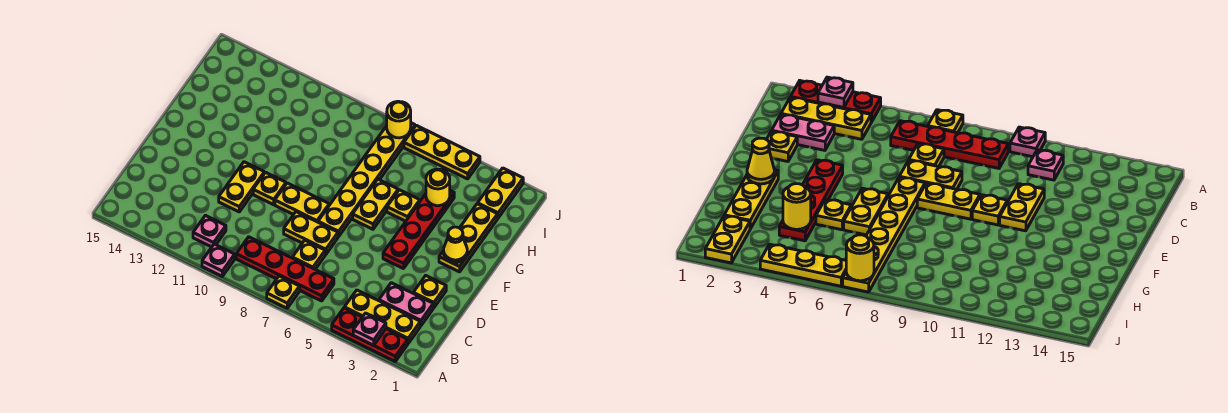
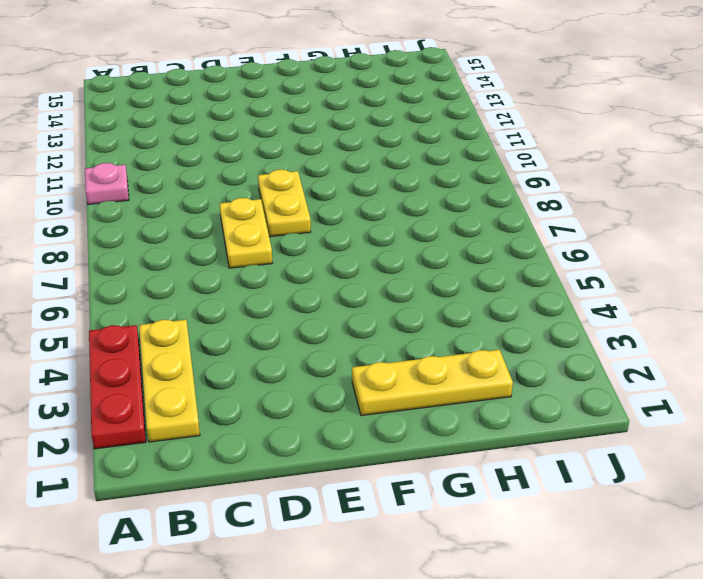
none -> yellow 1x1 plate [267,276,300,308]
none -> red 1x4 plate [236,237,334,301]
none -> pink 1x1 plate [193,216,226,247]

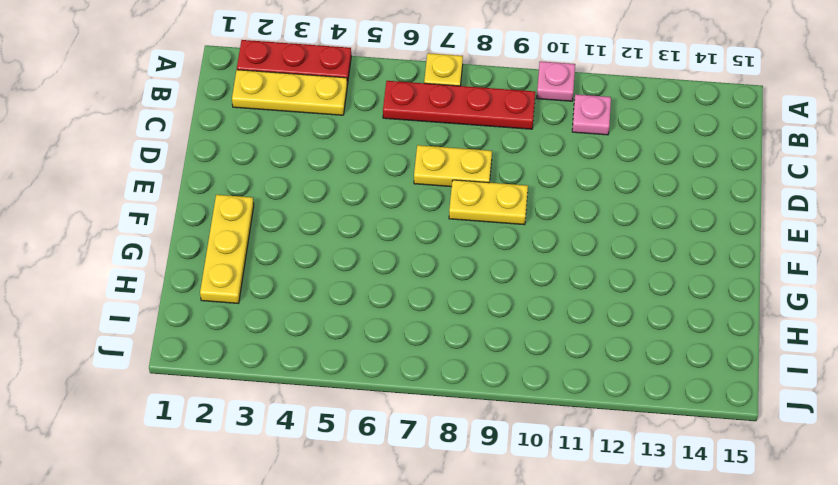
none -> pink 1x2 plate [379,283,433,326]
none -> yellow 1x1 plate [292,240,326,269]
none -> yellow 1x1 plate [413,276,446,308]

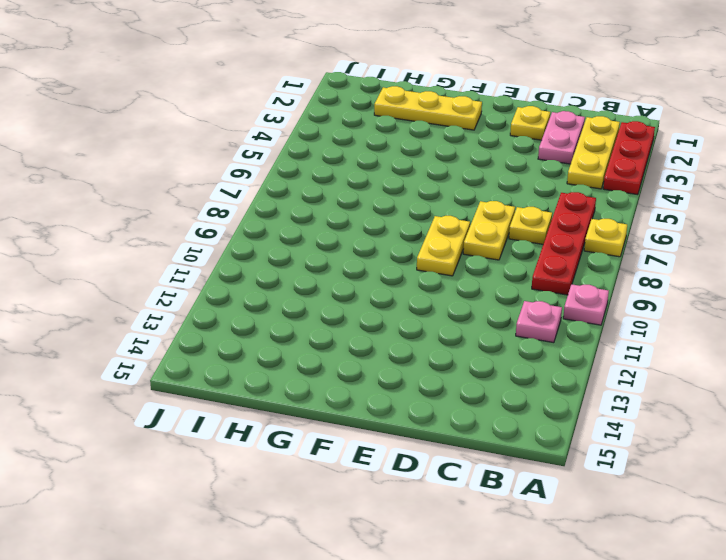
none -> yellow 1x2 plate [219,162,264,212]
none -> red 1x4 plate [383,191,454,269]
none -> yellow 1x6 plate [318,123,415,237]

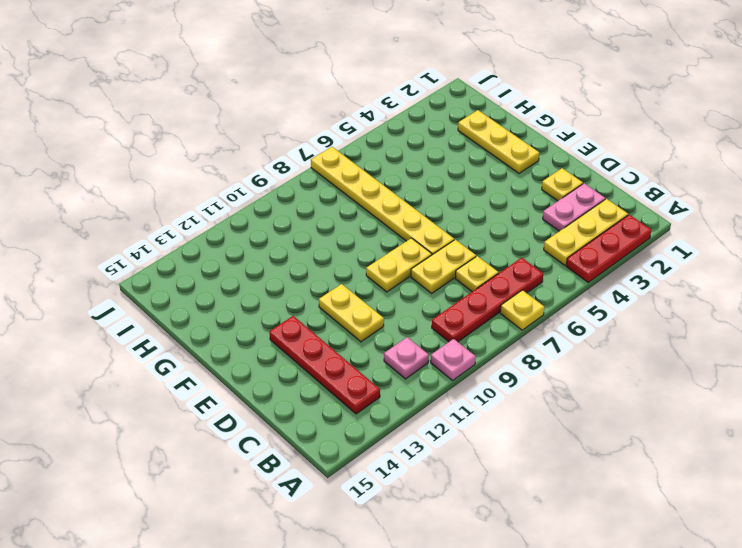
red 1x4 plate [270,316,380,414] -> red 1x4 plate moved to [383,191,454,269]
none -> yellow 1x1 plate [253,172,286,205]
none -> yellow 1x2 plate [353,179,398,229]
none -> yellow 1x1 plate [387,190,420,221]

